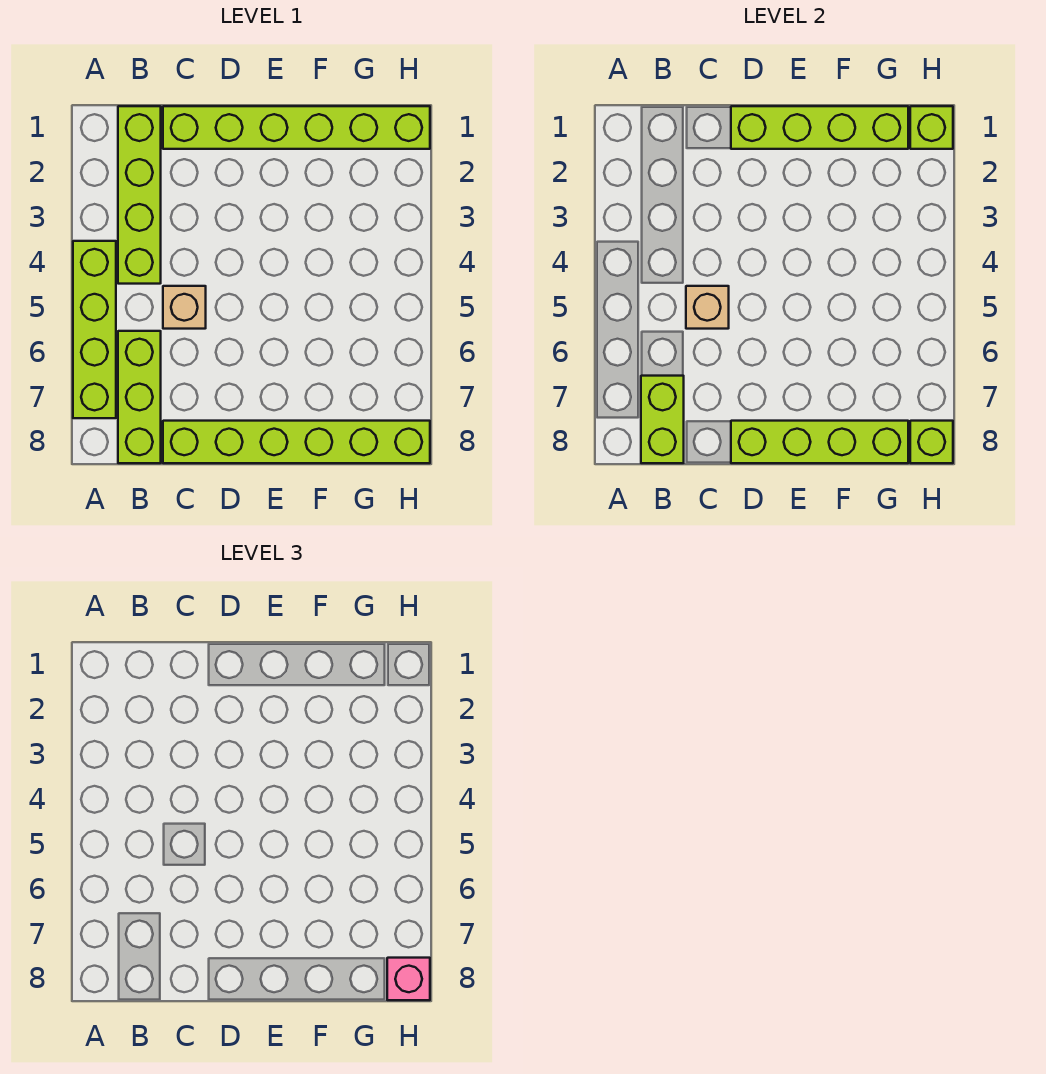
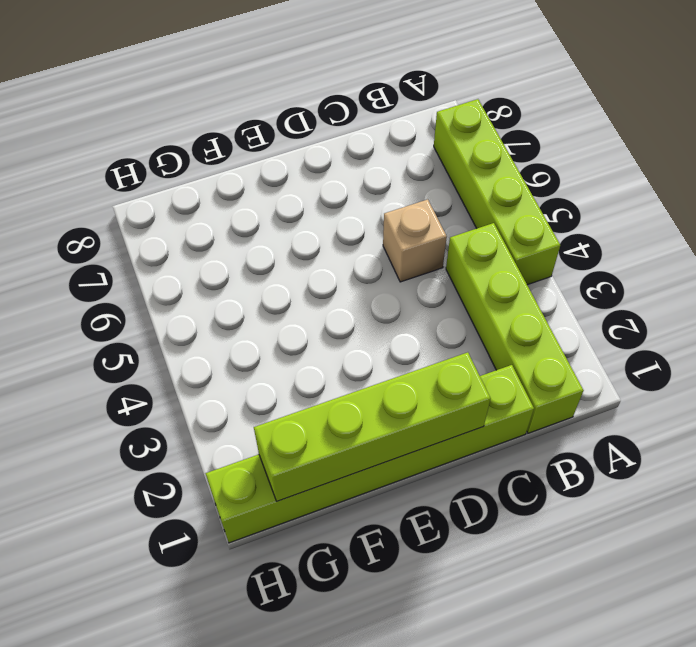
none -> lime 1x3 brick [118,331,161,463]
none -> lime 1x6 brick [163,421,430,463]
none -> lime 1x2 brick [641,376,684,463]

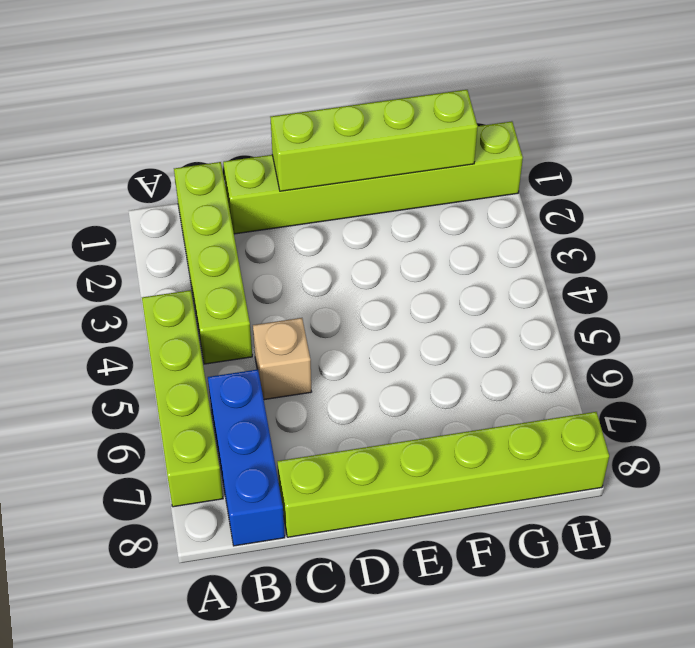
blue 1x3 brick [208,369,285,546] -> lime 1x3 brick [118,331,161,463]
none -> lime 1x2 brick [641,376,684,463]
none -> tan 1x1 brick [686,286,729,329]
none -> lime 1x4 brick [731,421,908,463]

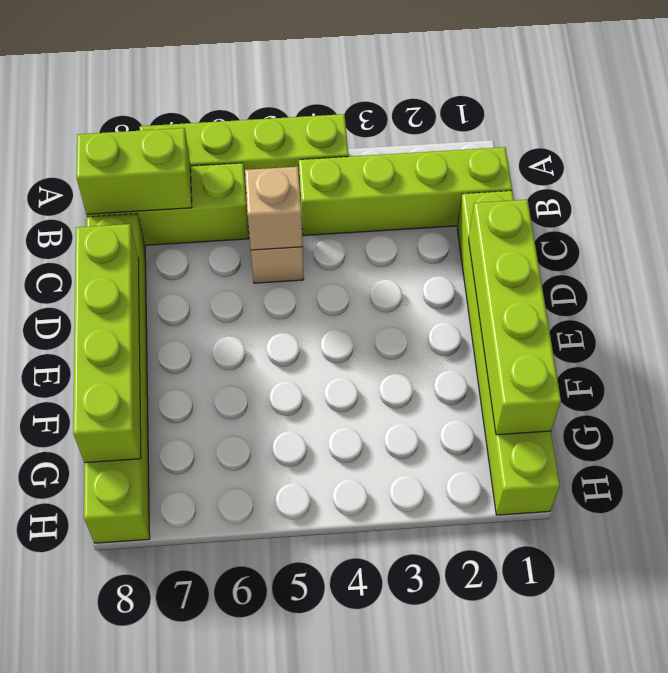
none -> lime 1x1 brick [910,106,953,149]
none -> lime 1x1 brick [910,421,953,463]
none -> pink 1x1 brick [387,958,430,1000]

